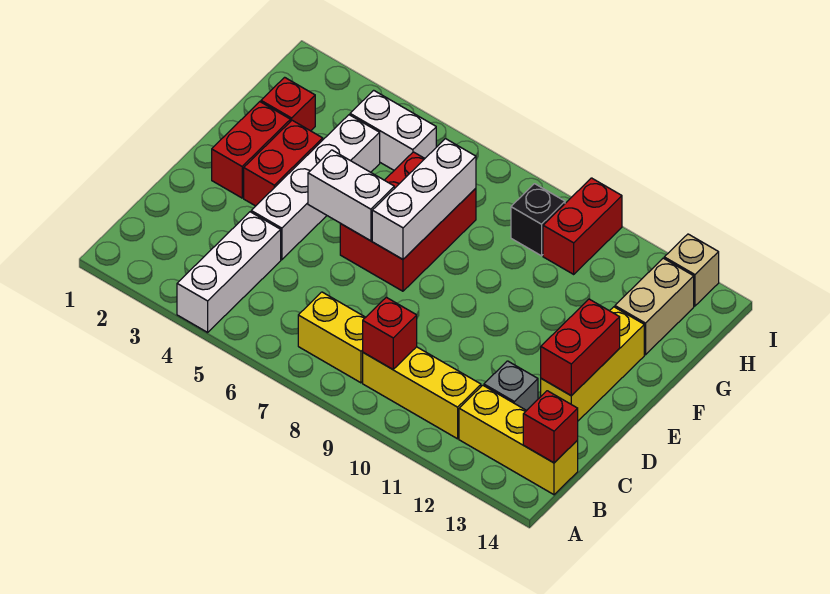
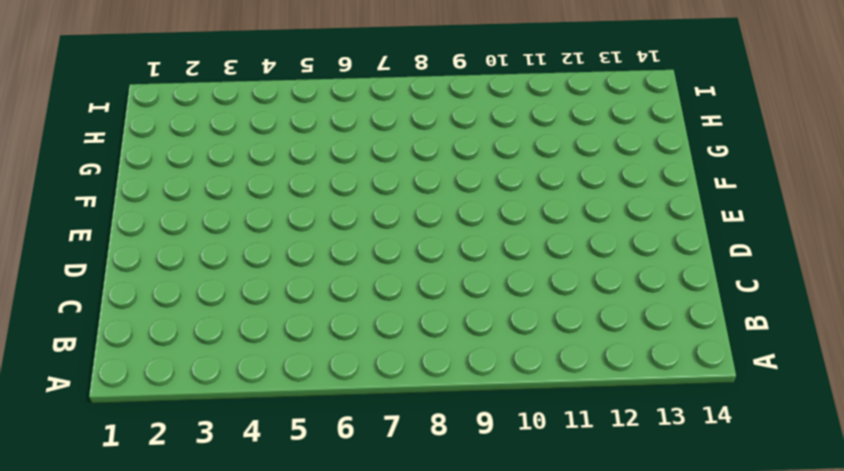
none -> white 1x3 brick [177,212,281,332]
none -> yellow 1x2 brick [298,292,366,383]
none -> yellow 1x3 brick [363,347,481,439]

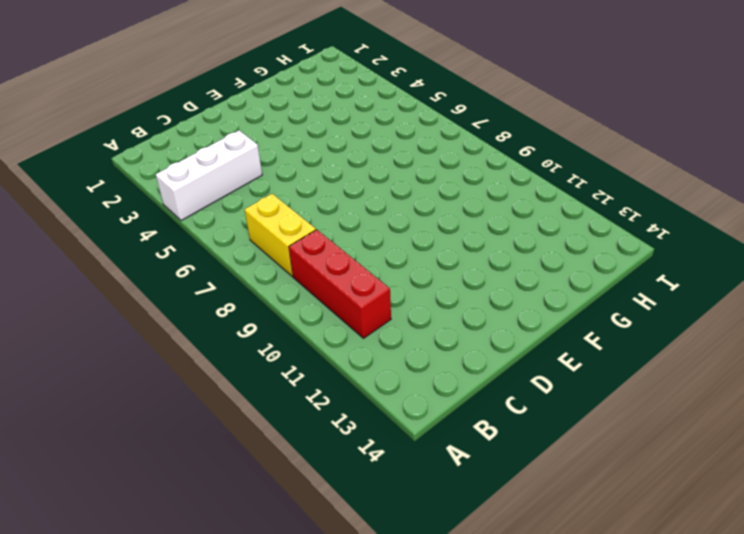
red 1x3 brick [289,230,391,338] -> yellow 1x3 brick [363,347,481,439]
none -> yellow 1x3 brick [459,385,578,495]
none -> grey 1x1 brick [484,361,538,411]
none -> white 1x4 brick [251,115,380,260]

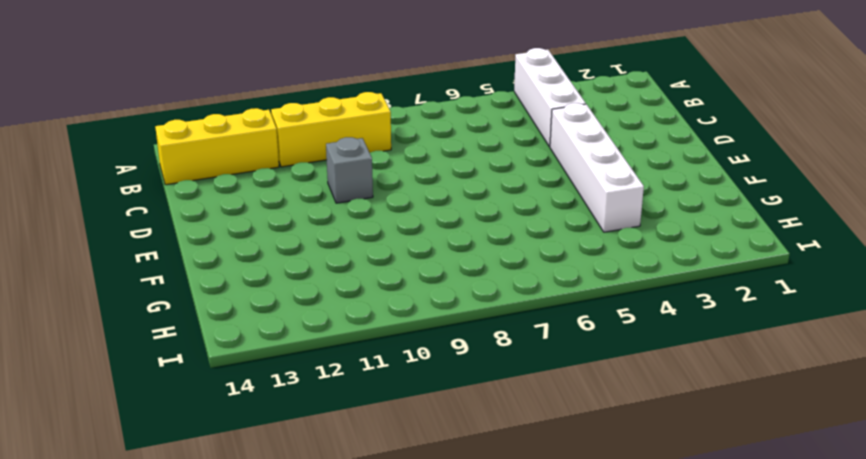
grey 1x1 brick [326,137,373,203] -> grey 1x1 brick moved to [484,361,538,411]
none -> yellow 1x2 brick [298,292,366,383]
none -> yellow 1x3 brick [541,307,644,421]
none -> red 1x2 brick [212,102,290,198]

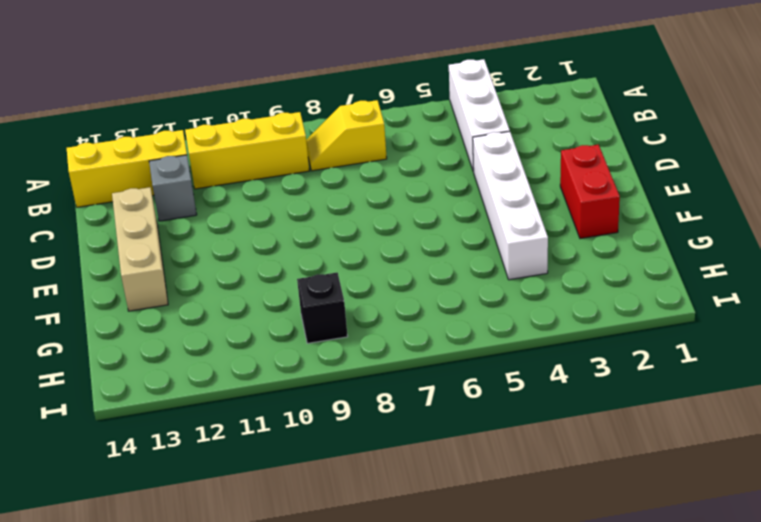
yellow 1x2 slope [306,100,387,171] -> yellow 1x2 brick [298,292,366,383]
tan 1x3 brick [112,187,168,311] -> yellow 1x3 brick [541,307,644,421]
none -> red 1x2 brick [244,120,323,206]
none -> red 2x3 brick [340,152,476,291]
none -> red 1x1 brick [261,77,315,131]

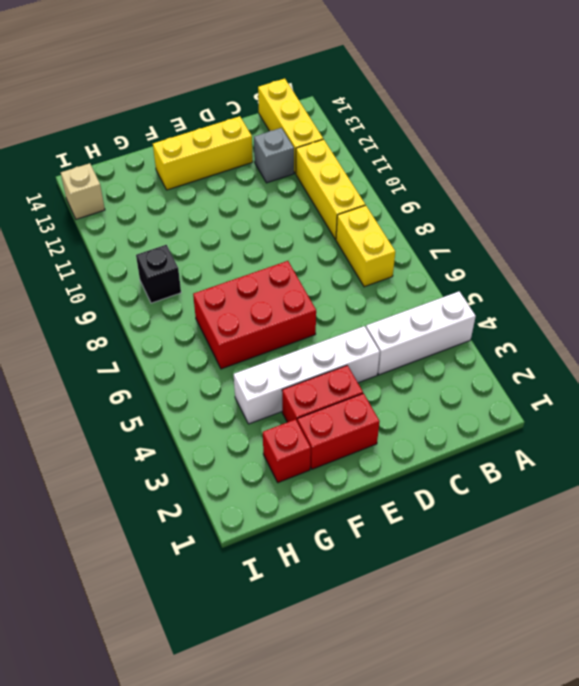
none -> tan 1x2 brick [615,258,694,355]
none -> white 1x2 brick [350,90,436,170]
none -> red 1x2 brick [543,178,622,274]

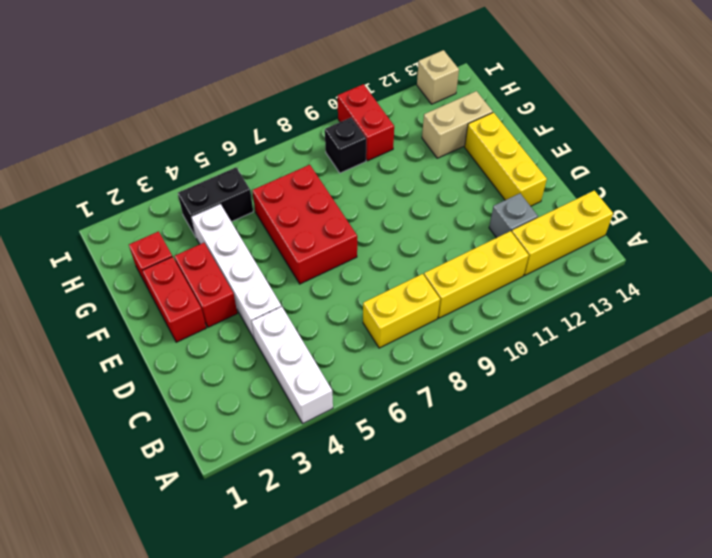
tan 1x2 brick [422,91,493,158] -> tan 1x2 brick turned to [615,258,694,355]
black 1x2 brick [178,168,253,237] -> white 1x2 brick [350,90,436,170]
none -> red 1x1 brick [363,297,417,369]
none -> red 1x1 brick [523,391,578,463]
none -> red 1x2 brick [541,299,620,396]

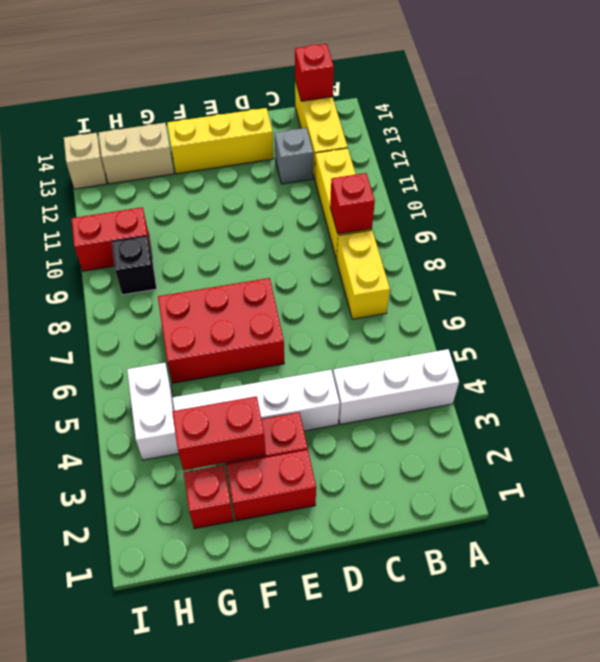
red 1x2 brick [172,396,266,470] -> red 1x2 brick moved to [541,299,620,396]
none -> white 1x2 brick [308,150,394,241]
none -> white 1x3 brick [372,139,476,259]

